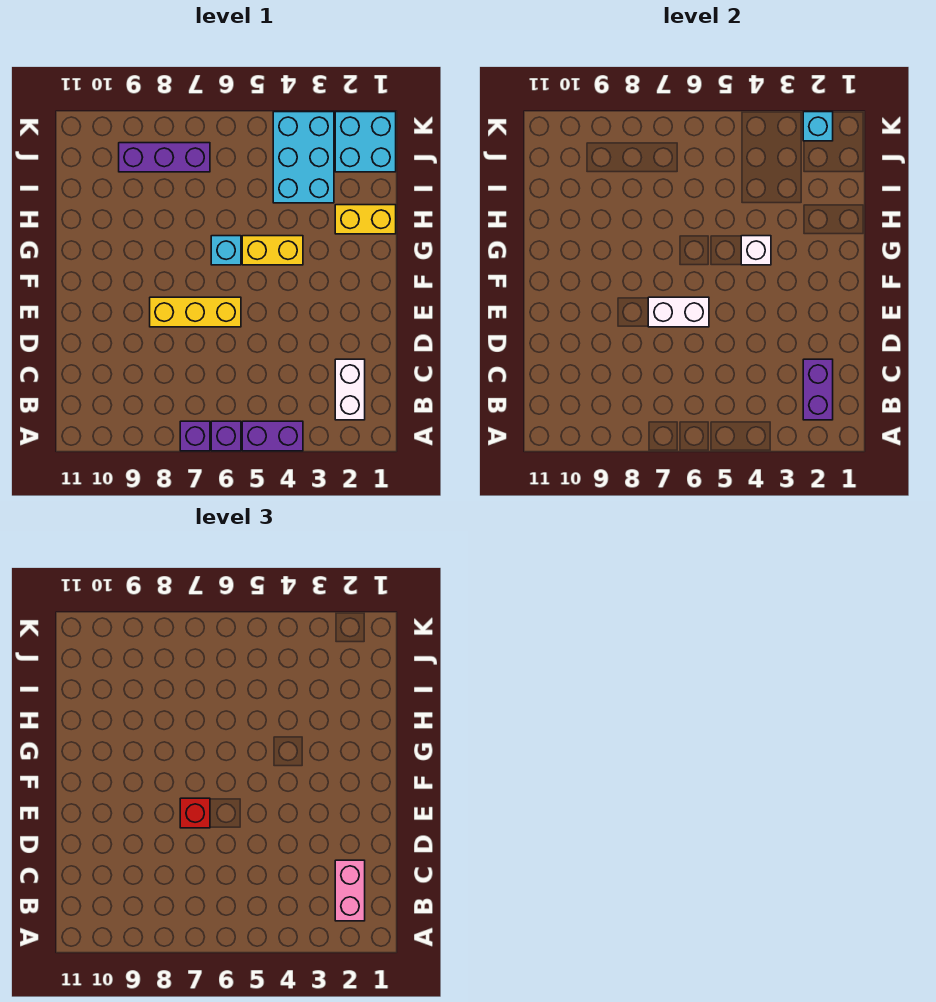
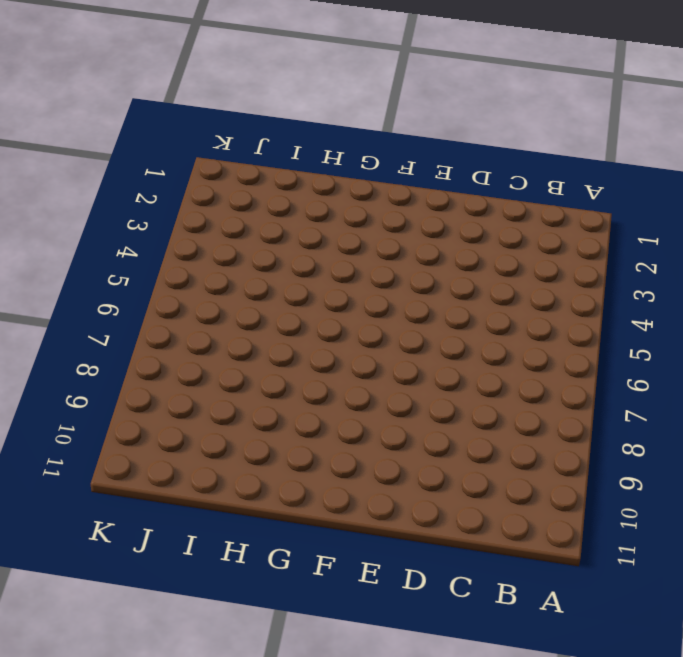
none -> purple 1x2 brick [242,421,303,451]
none -> purple 1x1 brick [211,421,241,451]
none -> purple 1x1 brick [180,421,210,451]

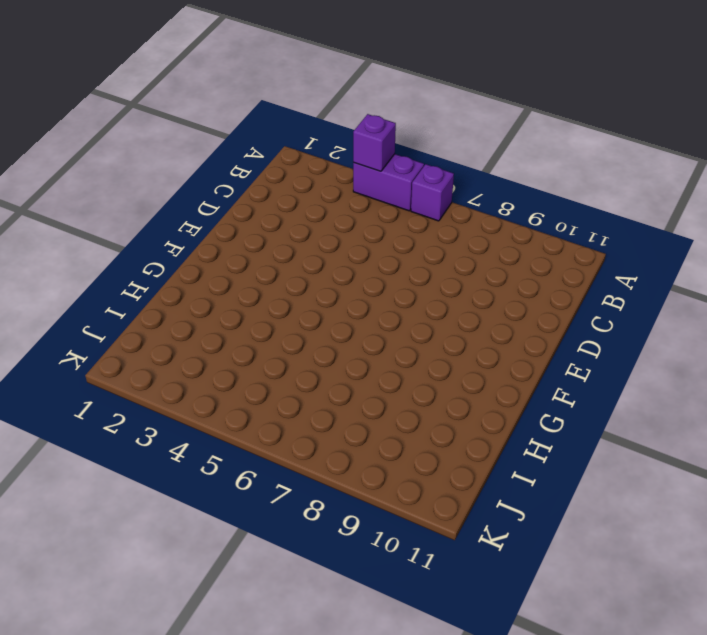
purple 1x1 brick [353,114,396,171] -> purple 1x1 brick moved to [180,421,210,451]
none -> white 1x2 brick [335,359,365,420]
none -> yellow 1x3 brick [150,297,241,327]
none -> yellow 1x2 brick [242,236,303,265]

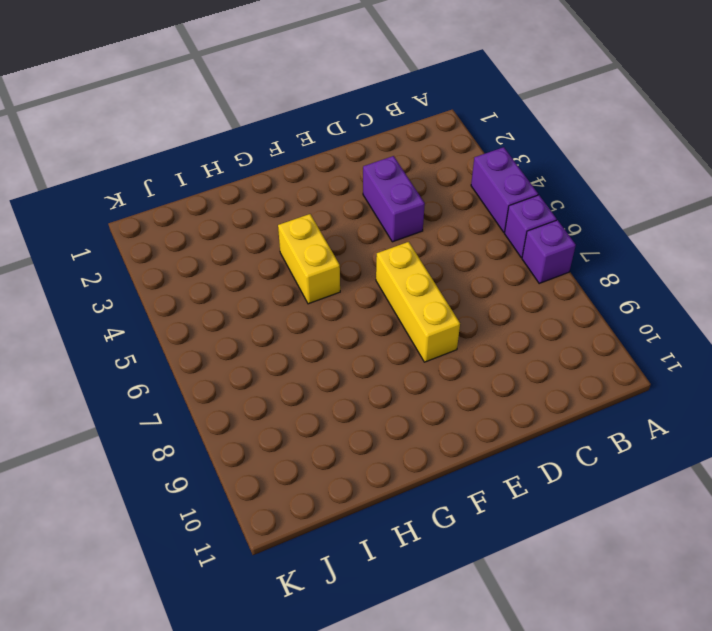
purple 1x2 brick [363,156,425,242] -> purple 1x2 brick turned to [803,359,833,420]
none -> white 1x2 brick [335,359,365,420]
none -> cyan 1x1 brick [211,236,241,265]
none -> yellow 1x2 brick [335,205,396,234]

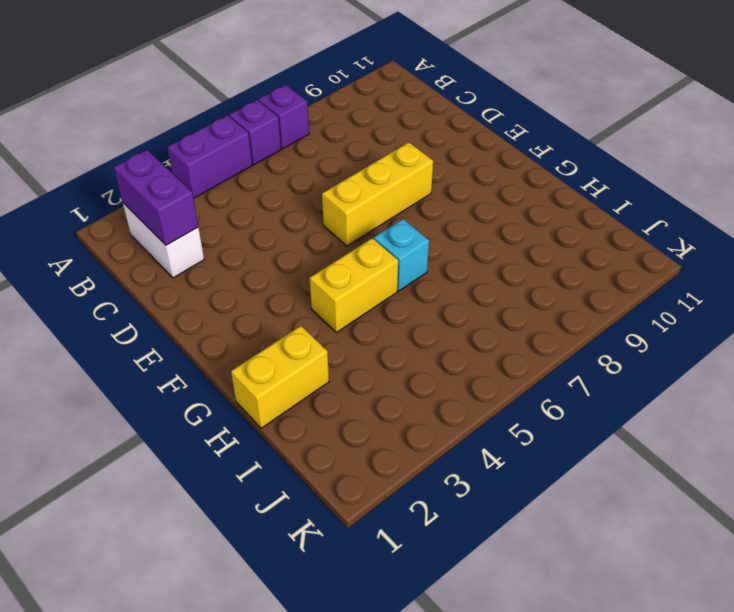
none -> cyan 2x3 brick [273,112,334,203]
none -> cyan 2x2 brick [335,112,396,172]
none -> purple 1x3 brick [119,143,210,172]

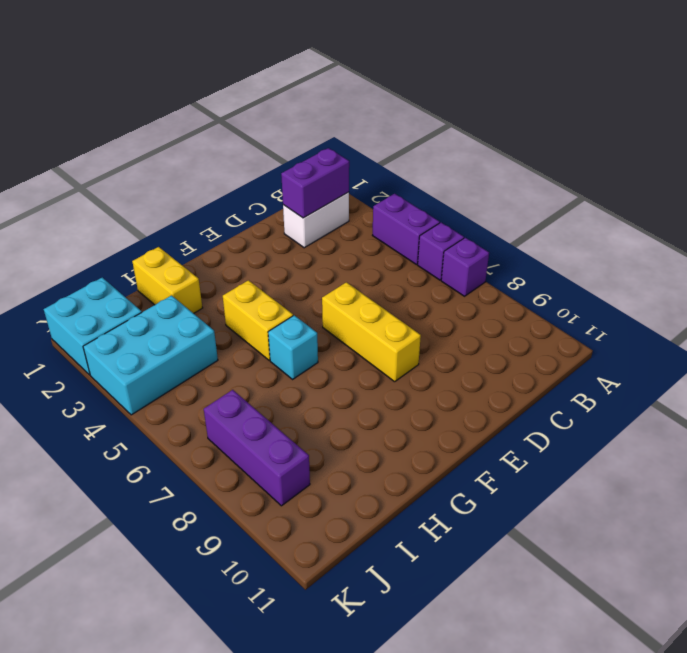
none -> white 1x2 brick [648,297,709,327]
none -> white 1x1 brick [741,236,771,265]
none -> cyan 1x1 brick [803,112,833,141]

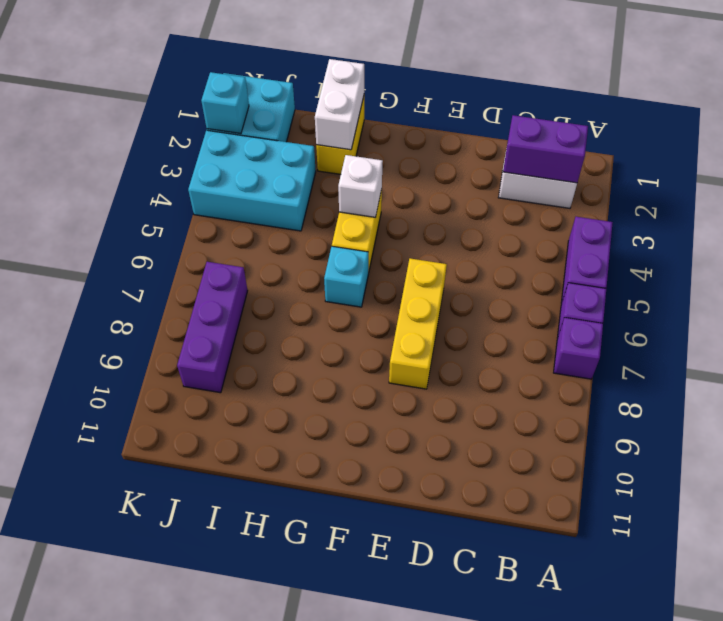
white 1x2 brick [315,59,364,150] -> white 1x2 brick moved to [648,297,709,327]
none -> pink 1x2 brick [335,860,365,921]
none -> red 1x1 brick [180,798,210,828]

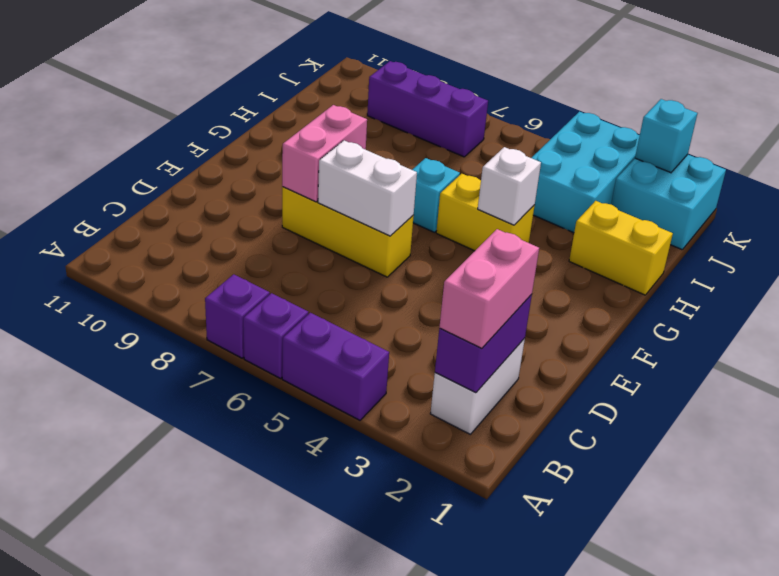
pink 1x2 brick [282,105,367,202] -> none
none -> red 1x1 brick [180,798,210,828]

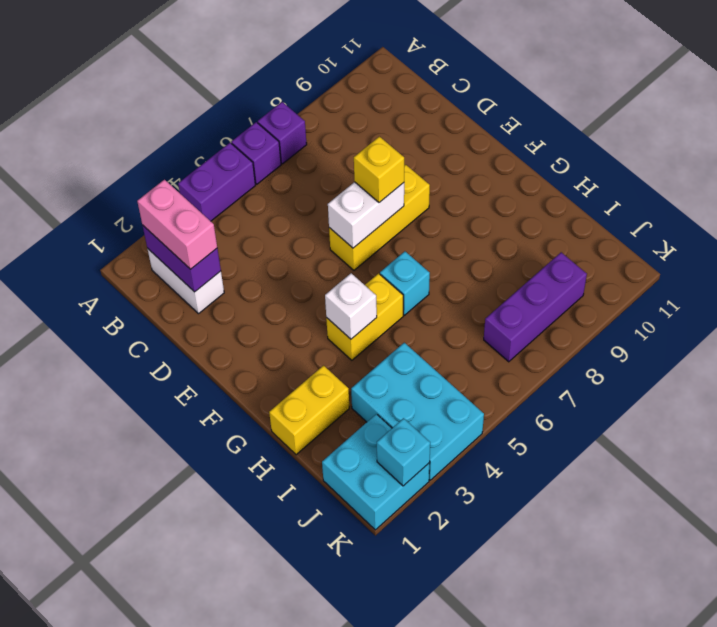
yellow 1x1 brick [354,136,404,203] -> red 1x1 brick [180,798,210,828]

